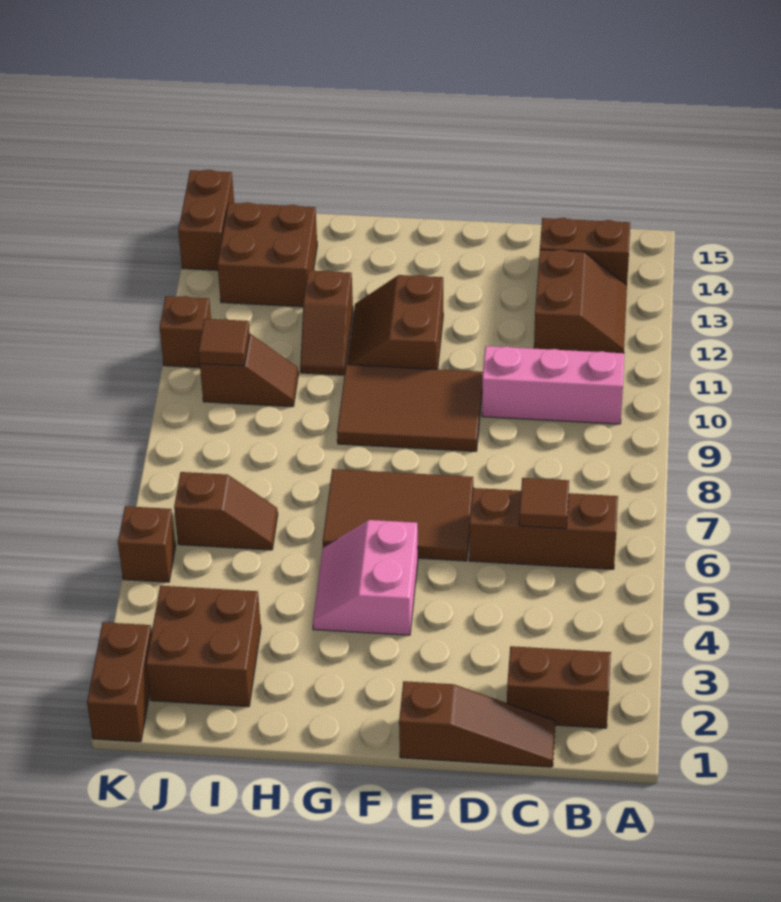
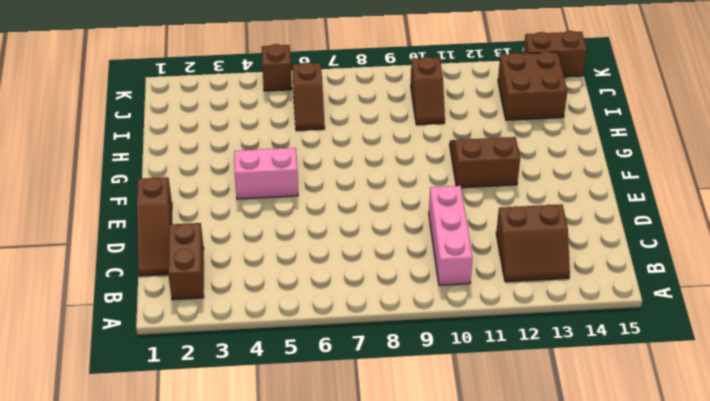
none -> brown 1x3 brick [469,488,618,569]
none -> brown 1x2 brick [540,218,630,285]
none -> brown 2x3 tile [323,469,473,561]

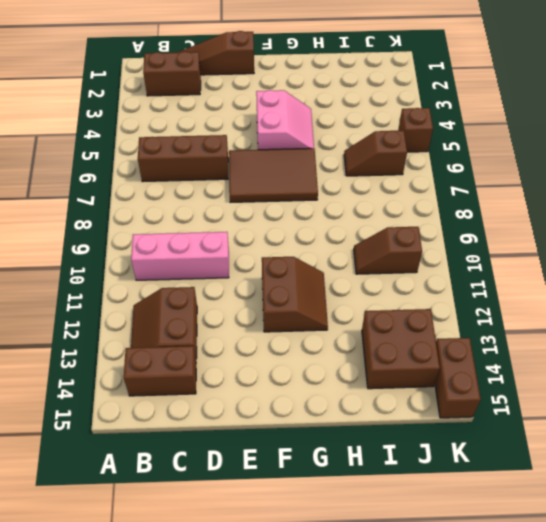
none -> brown 2x3 tile [337,365,483,451]
none -> brown 1x2 slope [300,270,353,375]
none -> brown 2x2 brick [146,586,261,707]

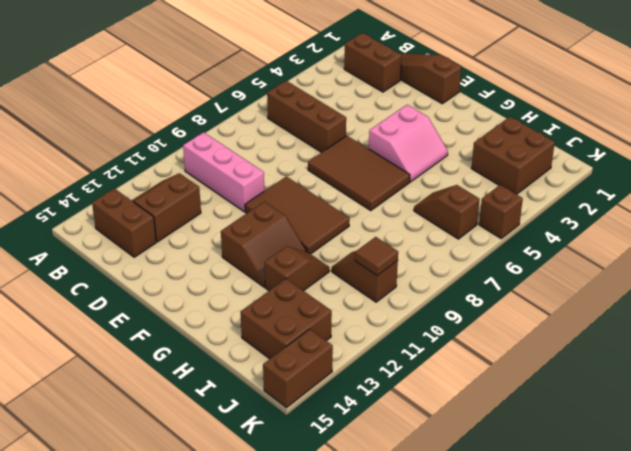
none -> brown 1x2 brick [87,622,152,742]
none -> brown 1x1 brick [160,296,211,368]
none -> brown 1x1 tile [519,478,569,529]

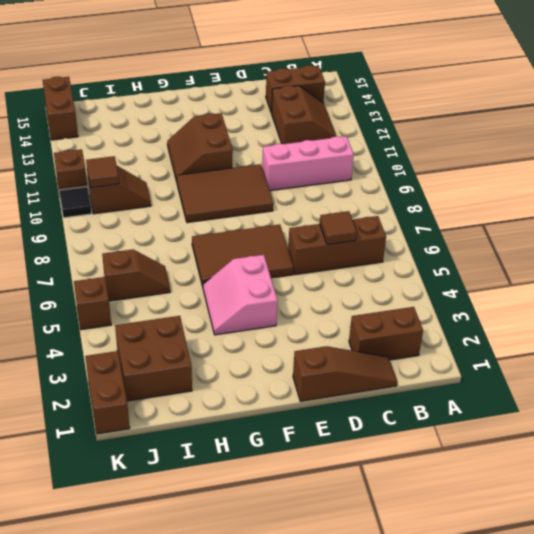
black 1x1 tile [59,187,92,218] -> none
none -> brown 1x2 slope [300,270,353,375]
none -> brown 2x2 brick [218,202,317,307]

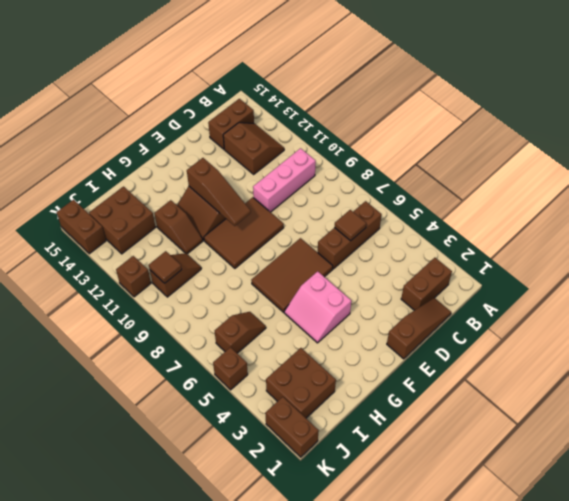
brown 1x3 slope [187,158,251,226] -> none

